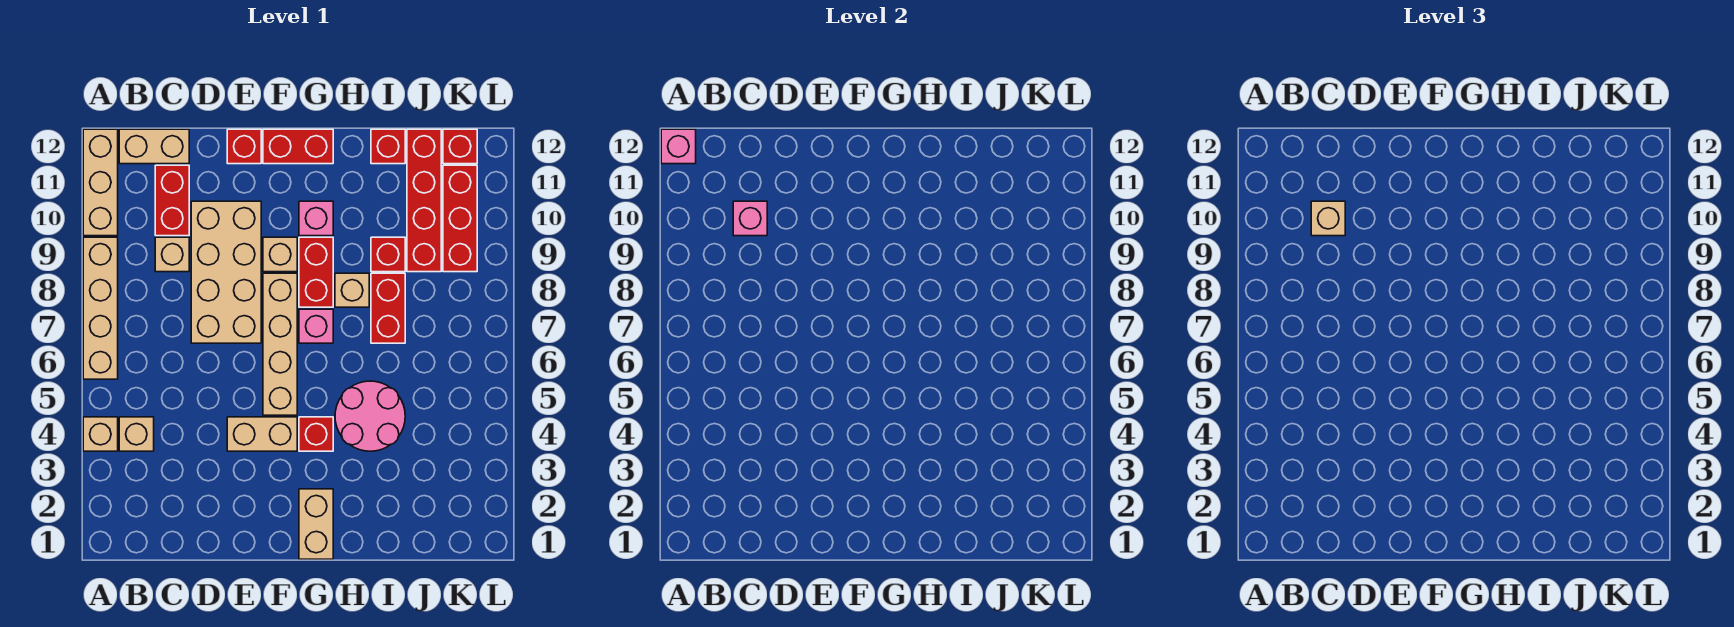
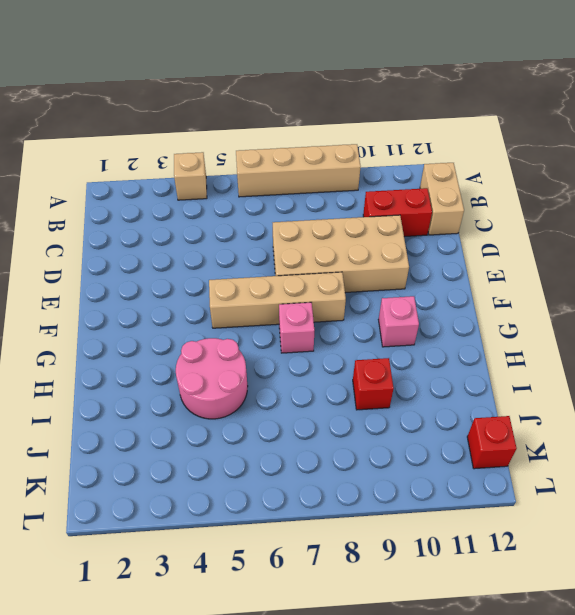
none -> tan 1x3 brick [83,129,118,236]
none -> tan 1x1 brick [119,417,154,451]
none -> tan 1x1 brick [155,237,189,272]

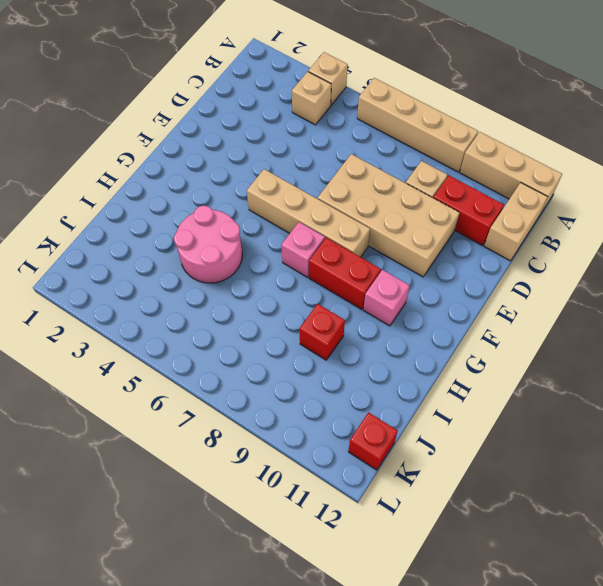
none -> tan 1x2 brick [227,417,297,451]
none -> red 1x1 brick [227,129,261,164]
none -> tan 1x1 brick [263,237,297,272]

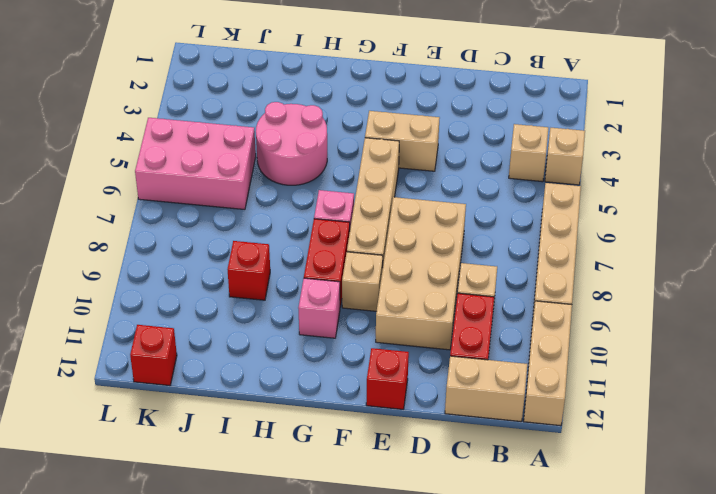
pink 2x3 brick [135,118,256,210] -> none
none -> red 1x2 brick [263,129,333,164]
none -> tan 1x2 brick [299,489,333,559]
none -> red 1x1 brick [299,417,333,451]

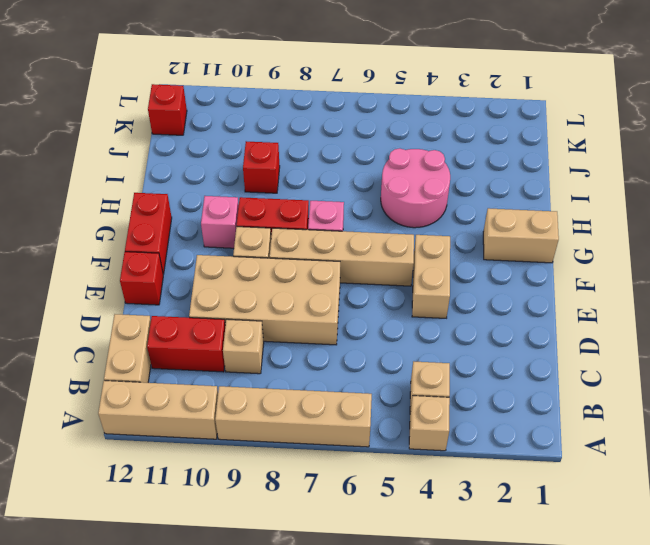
none -> red 1x1 brick [299,417,333,451]
none -> tan 1x1 brick [335,273,369,307]
none -> red 1x2 brick [371,273,405,343]

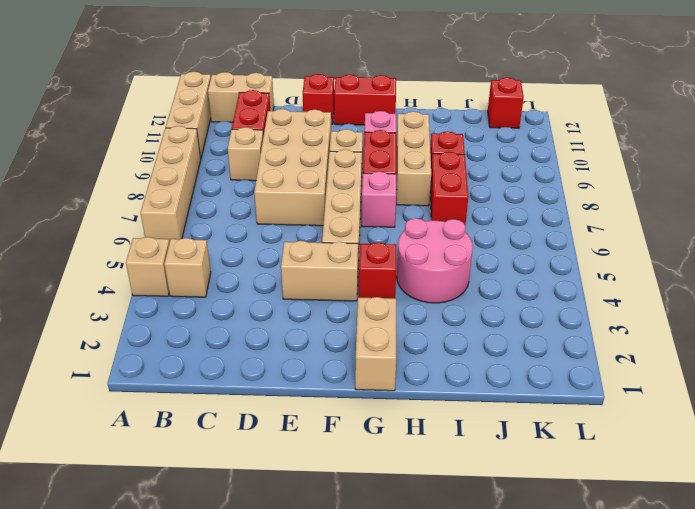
tan 1x3 brick [396,112,431,206] -> tan 1x1 brick [335,273,369,307]
none -> red 1x1 brick [371,129,405,164]
none -> red 1x4 brick [407,129,441,272]
none -> red 1x3 brick [443,165,477,272]

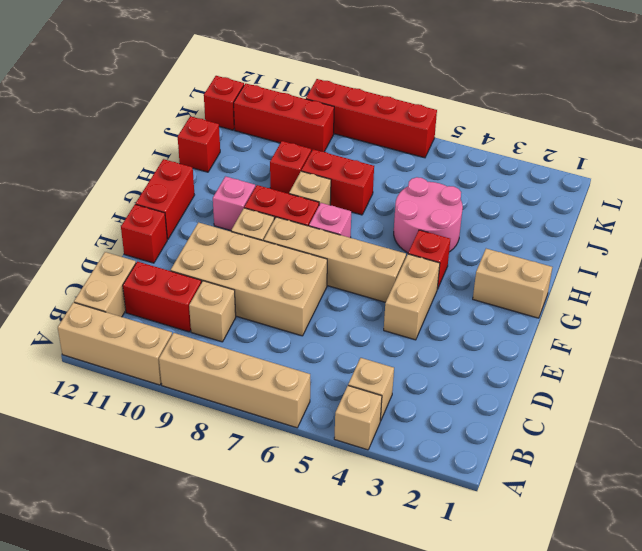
red 1x4 brick [306,79,437,158] -> red 1x4 brick moved to [407,129,441,272]
none -> pink 1x1 brick [661,129,696,164]
none -> pink 1x1 brick [733,201,767,236]
none -> tan 1x1 brick [1311,201,1345,236]

